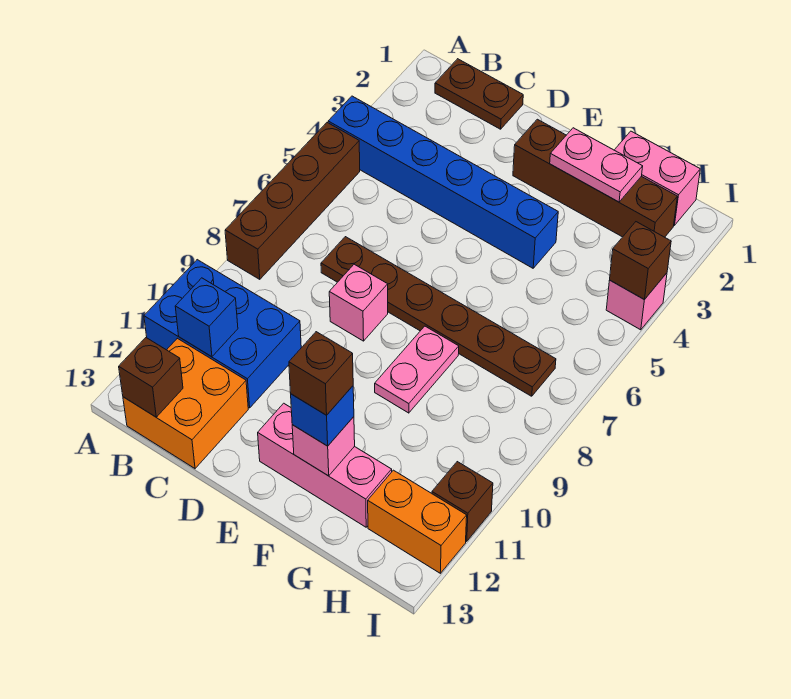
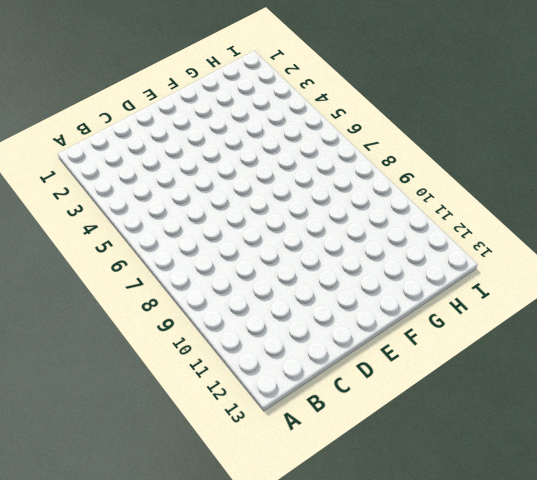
none -> blue 1x6 brick [328,96,558,268]
none -> brown 1x4 brick [225,123,360,279]
none -> blue 2x3 brick [144,260,301,408]

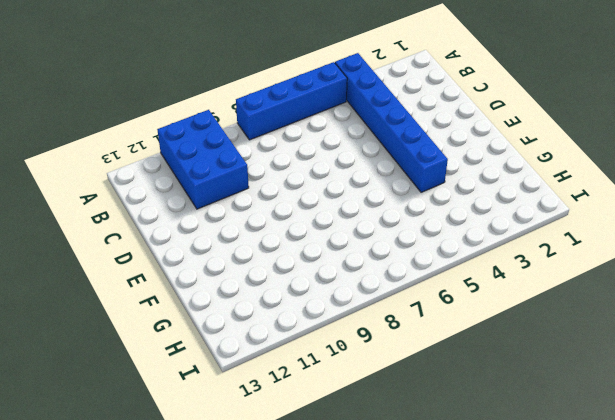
blue 1x4 brick [236,62,347,140] -> brown 1x4 brick [225,123,360,279]
none -> brown 1x2 plate [435,59,523,129]
none -> orange 2x2 brick [123,338,248,468]
none -> brown 1x6 plate [321,237,556,396]

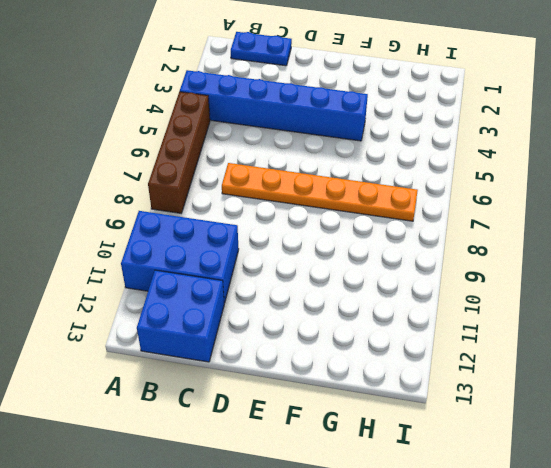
blue 1x2 plate [231,32,292,66] -> brown 1x2 plate [435,59,523,129]
blue 2x2 brick [137,270,224,362] -> orange 2x2 brick [123,338,248,468]
orange 1x6 plate [222,163,418,221] -> brown 1x6 plate [321,237,556,396]
none -> pink 1x1 brick [329,264,388,341]
none -> brown 1x4 brick [513,119,677,237]
none -> pink 1x3 brick [258,403,392,527]

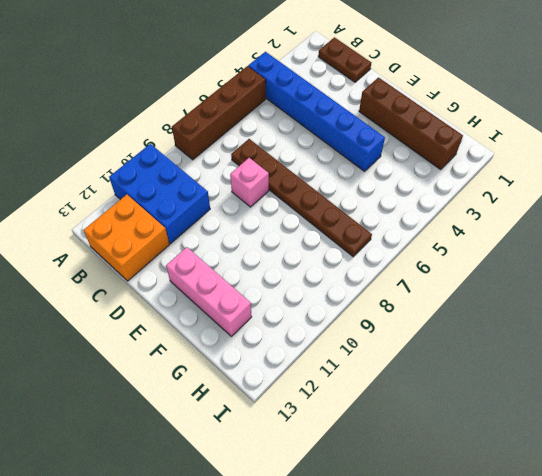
none -> pink 1x2 plate [375,326,459,413]
none -> pink 1x2 brick [615,131,700,225]
none -> orange 1x2 brick [368,470,467,573]

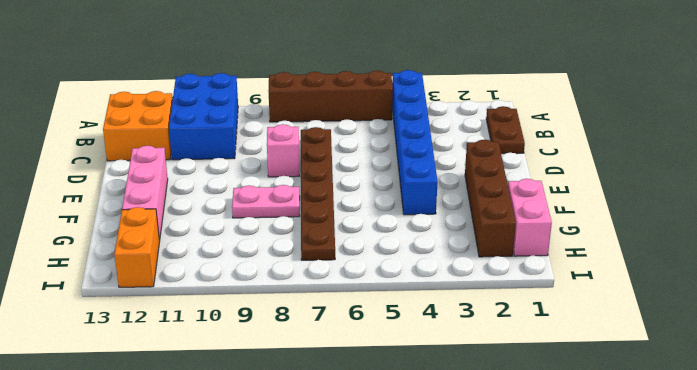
none -> pink 1x1 brick [606,273,667,330]
none -> brown 1x1 brick [432,462,493,541]
none -> blue 1x1 brick [175,278,238,357]

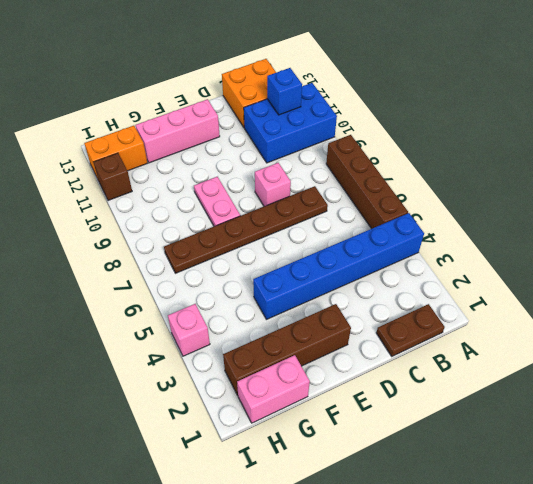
none -> brown 1x1 brick [119,338,183,417]
none -> pink 1x2 plate [550,128,643,202]
none -> pink 1x1 brick [292,417,355,476]

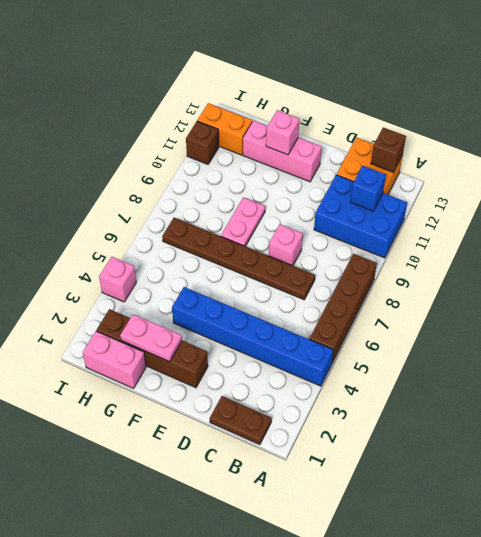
none -> brown 1x1 brick [610,222,671,300]
none -> blue 1x1 brick [291,386,354,446]
none -> brown 1x1 brick [289,332,353,415]

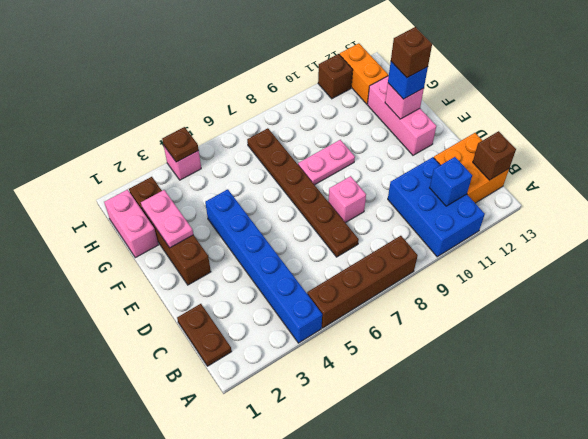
brown 1x1 plate [162,127,199,162] -> brown 1x1 brick [610,222,671,300]

